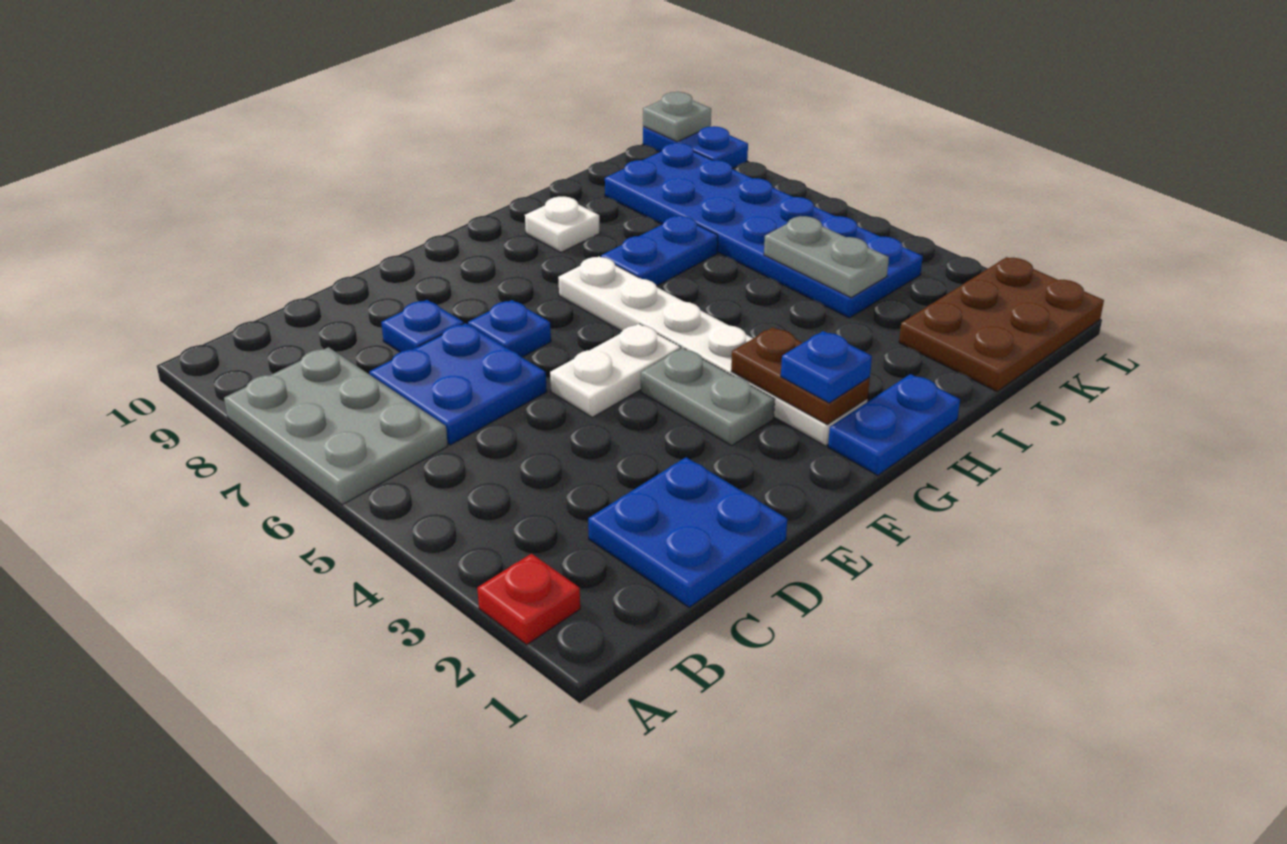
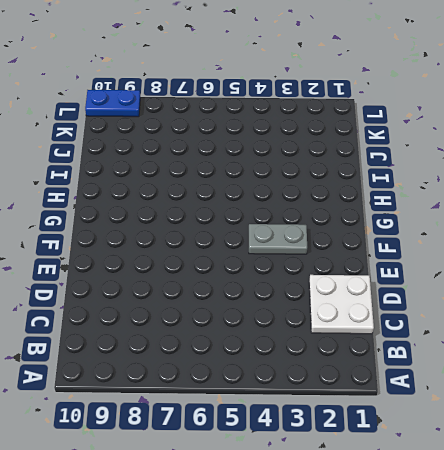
white 2x2 plate [309,275,374,334] -> blue 2x2 plate [588,457,787,607]
none -> red 1x1 plate [477,554,580,645]
none -> grey 2x3 plate [224,347,448,505]
none -> blue 2x2 plate [369,323,547,445]

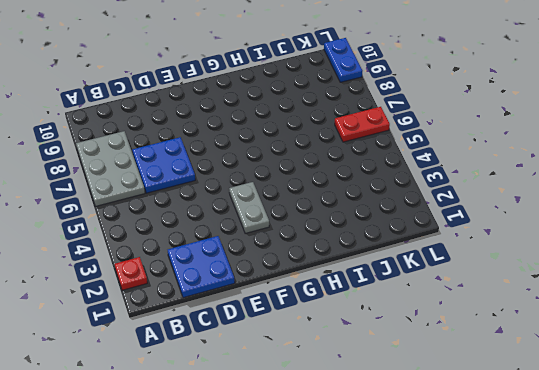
red 1x2 plate [335,107,390,142] -> blue 2x6 plate [605,143,923,318]
none -> blue 1x1 plate [381,300,464,352]
none -> white 1x2 plate [550,324,681,417]
none -> blue 1x1 plate [468,300,551,357]

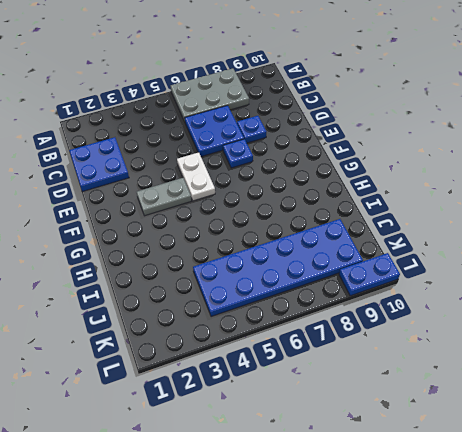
none -> red 1x1 plate [477,554,580,645]
none -> blue 1x2 plate [828,374,960,475]
none -> white 1x6 plate [558,257,868,446]

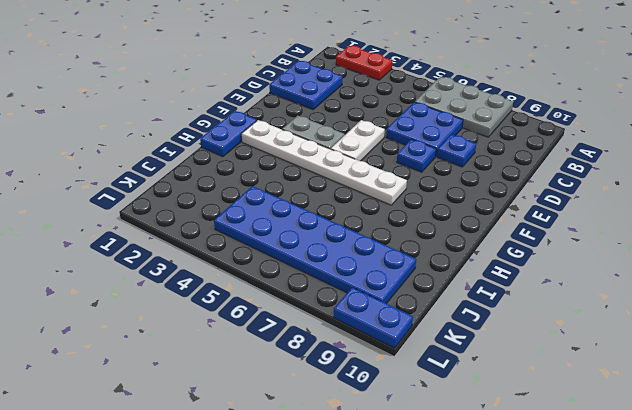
red 1x2 plate [336,46,392,80] -> red 1x1 plate [477,554,580,645]
none -> blue 1x2 plate [601,216,718,286]
none -> white 1x1 plate [525,196,600,252]
none -> brown 2x3 plate [899,257,1104,391]

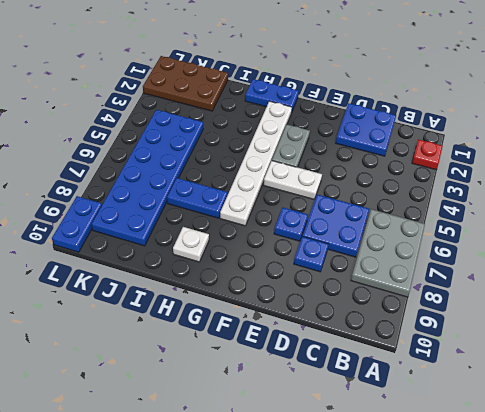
none -> brown 1x2 plate [731,327,870,425]
none -> grey 1x2 plate [764,216,889,297]
none -> grey 1x1 plate [643,92,711,142]

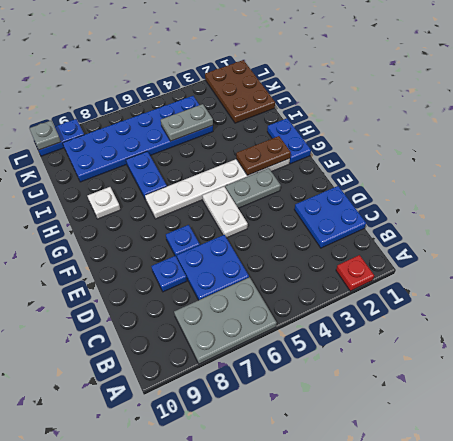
none -> blue 1x1 plate [781,331,872,403]

